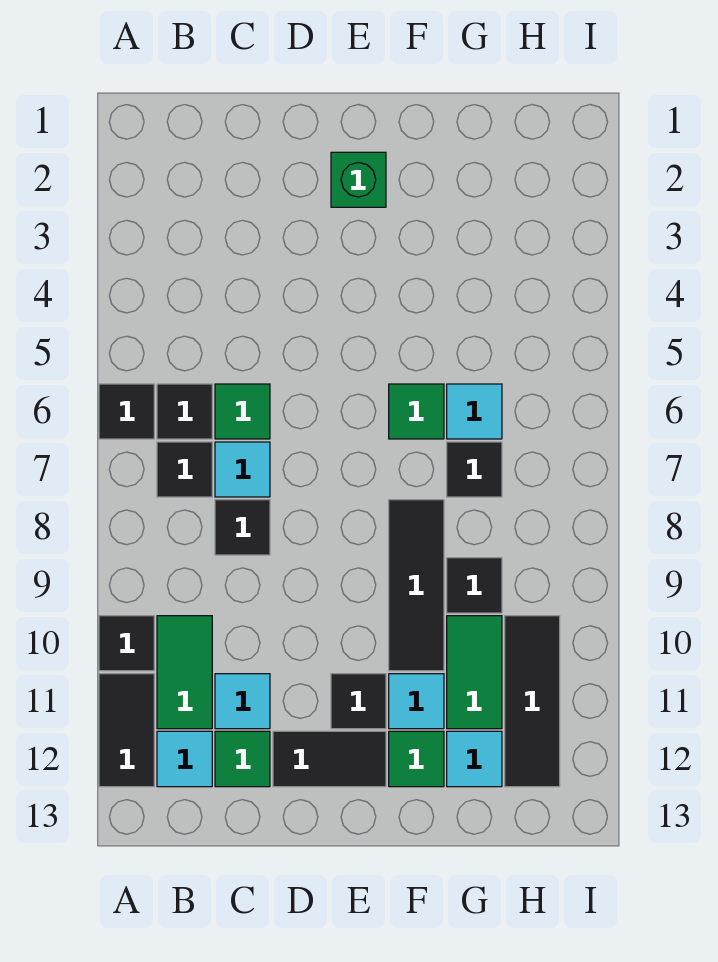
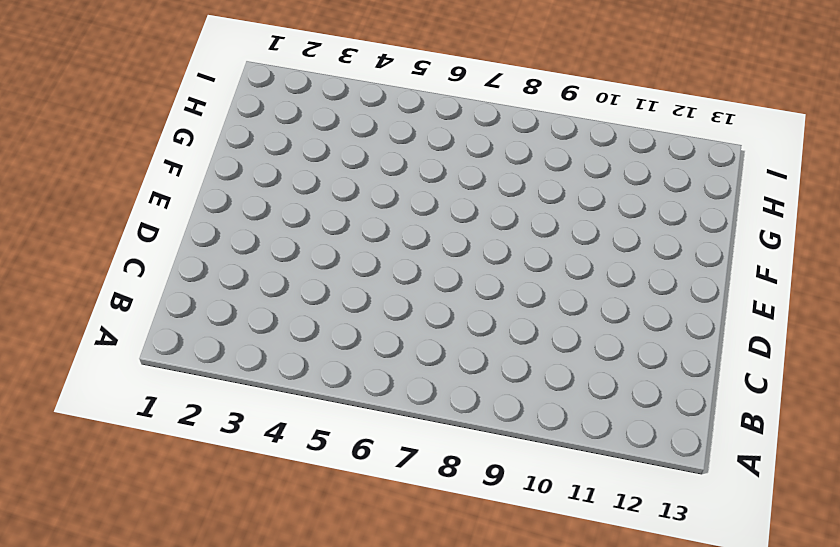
none -> black 1x1 tile [99,384,154,439]
none -> black 1x1 tile [99,616,154,671]
none -> black 1x2 tile [99,674,154,787]

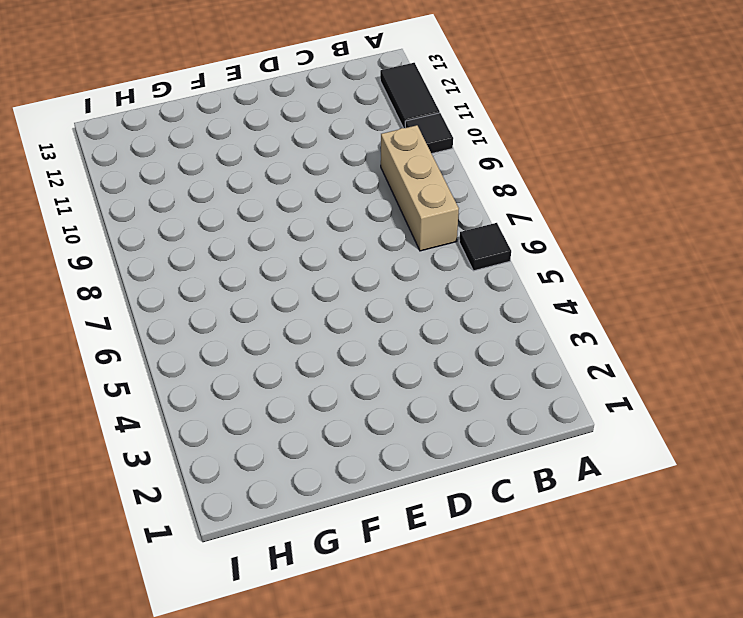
tan 1x3 brick [381,125,459,251] -> black 1x1 tile [157,442,212,497]
none -> black 1x1 tile [157,384,212,439]
none -> green 1x2 tile [157,616,212,729]
none -> cyan 1x1 tile [157,731,212,787]

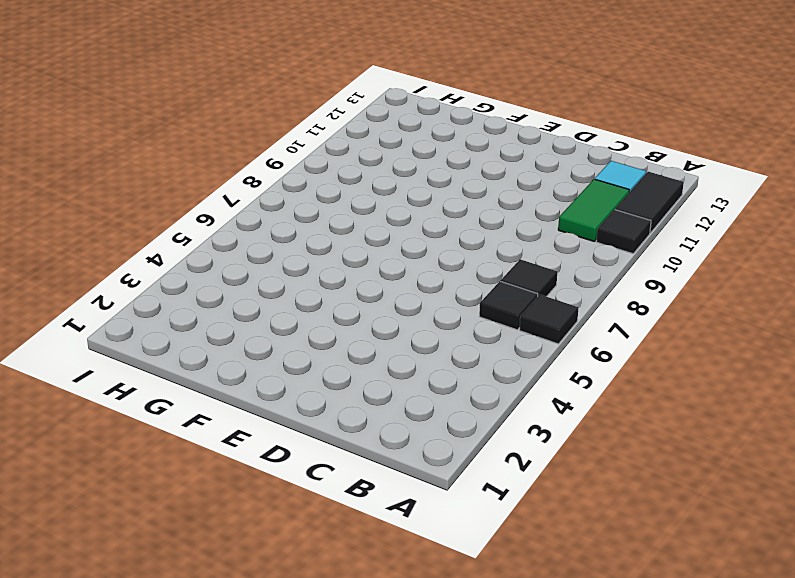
none -> green 1x1 tile [215,384,270,439]
none -> cyan 1x1 tile [215,442,270,497]
none -> black 1x1 tile [215,500,270,555]

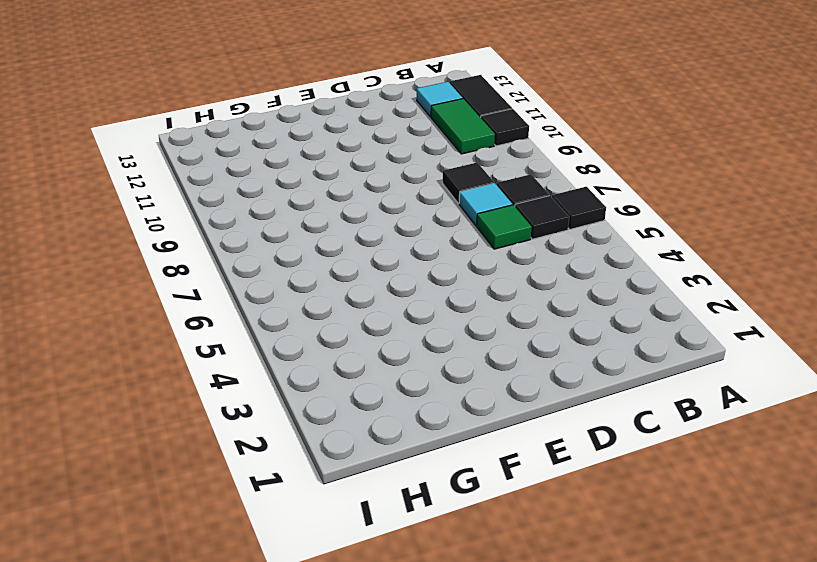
none -> cyan 1x1 tile [215,674,270,729]
none -> green 1x1 tile [215,731,270,787]
none -> black 1x2 tile [273,731,386,787]

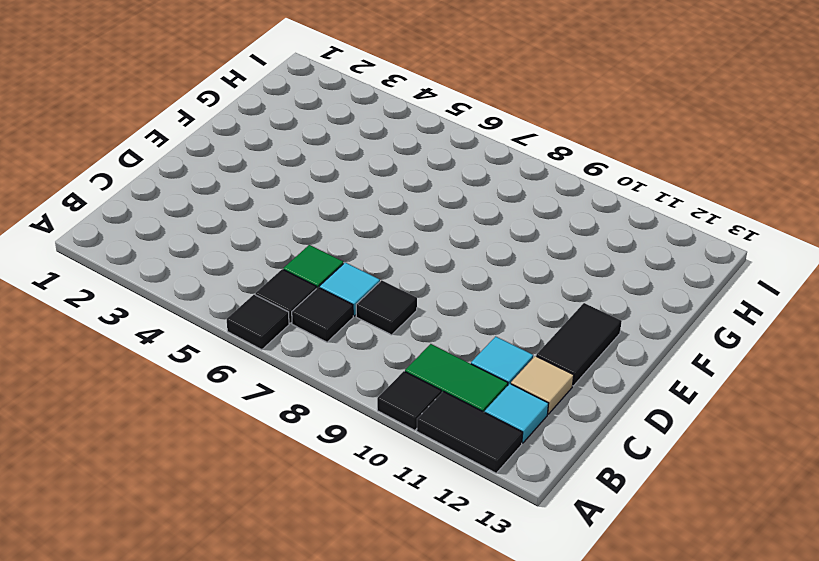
tan 1x1 tile [511,356,574,414] -> green 1x1 tile [215,731,270,787]
none -> green 1x1 brick [331,152,386,207]
none -> black 1x1 tile [331,674,386,729]
none -> green 1x1 tile [389,384,444,439]

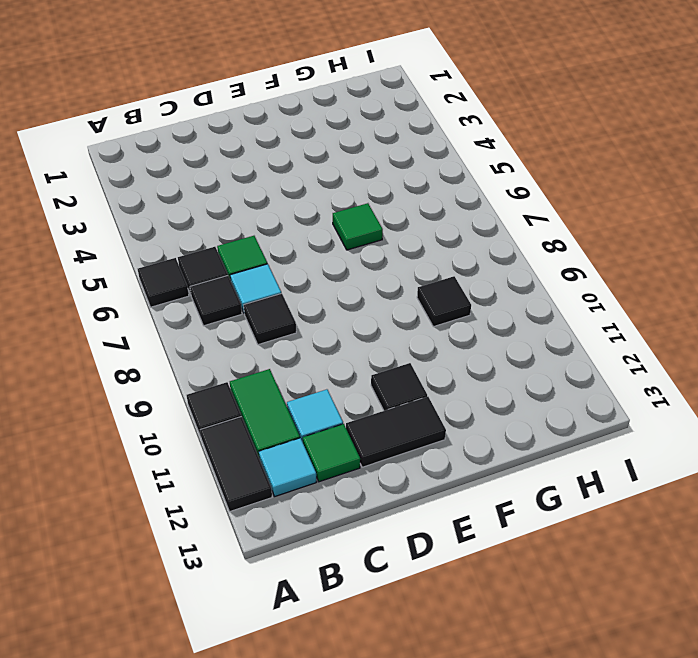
none -> green 1x1 brick [331,152,386,207]
none -> black 1x3 tile [389,500,444,671]
none -> cyan 1x1 tile [389,674,444,729]

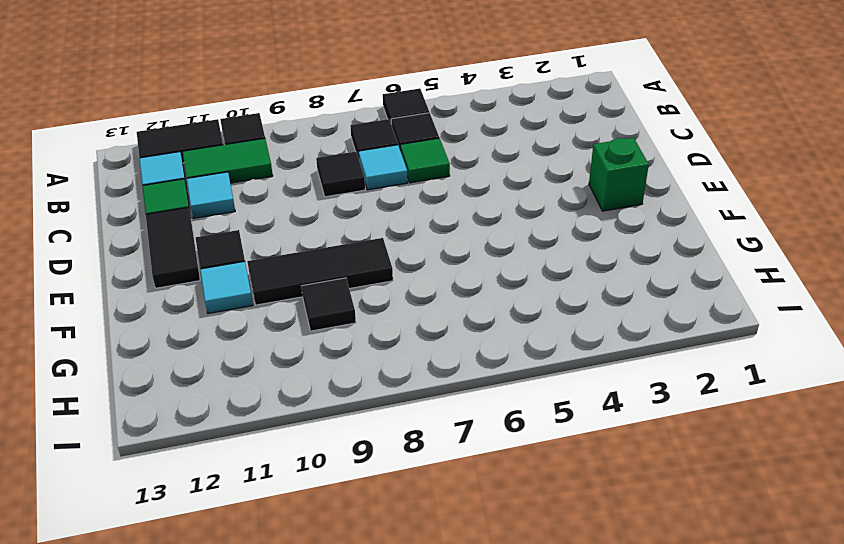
none -> green 1x1 tile [389,384,444,439]
none -> green 1x1 tile [389,731,444,787]
none -> cyan 1x1 tile [447,384,502,439]

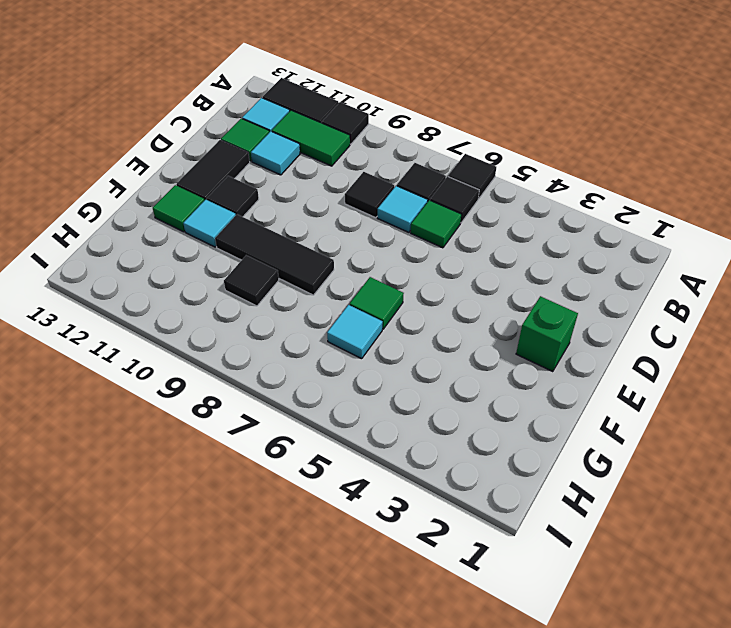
none -> black 1x1 tile [447,442,502,497]
none -> green 1x2 tile [447,616,502,729]
none -> cyan 1x1 tile [447,731,502,787]

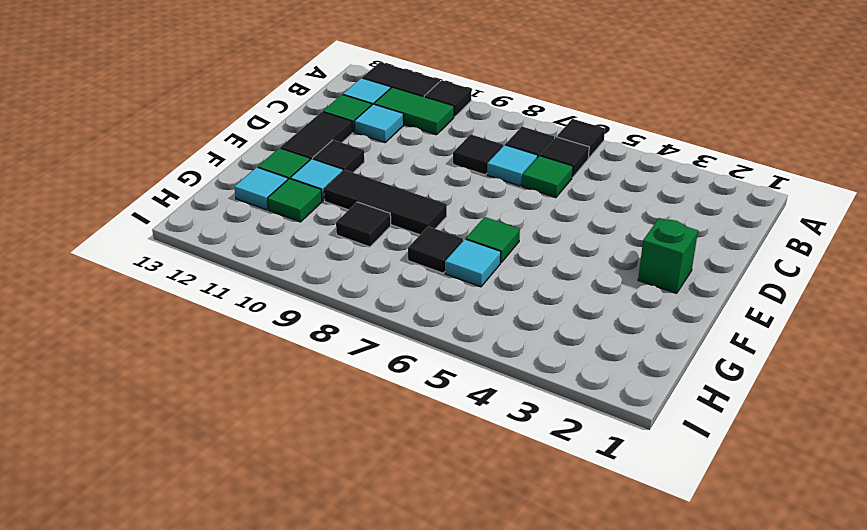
green 1x1 tile [267,179,322,222] -> green 1x2 tile [447,616,502,729]
none -> black 1x3 tile [505,616,560,787]

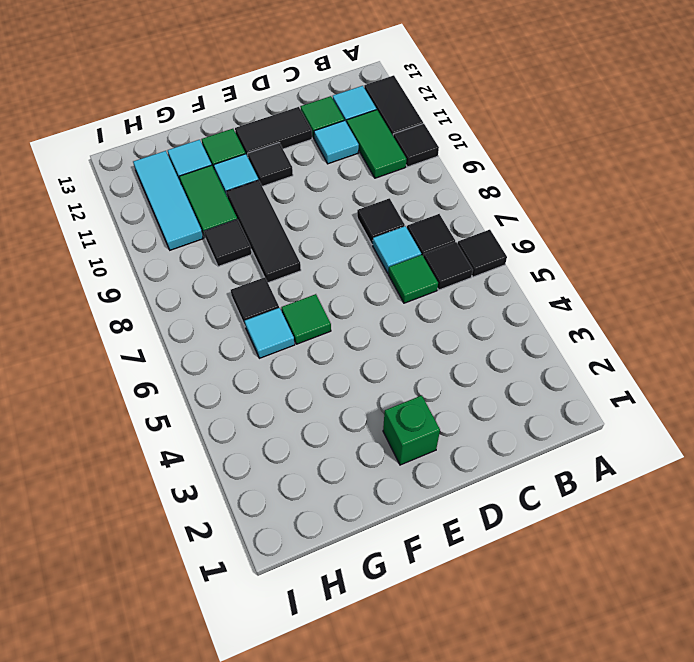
cyan 1x3 tile [133,151,203,250] -> black 1x3 tile [505,616,560,787]

